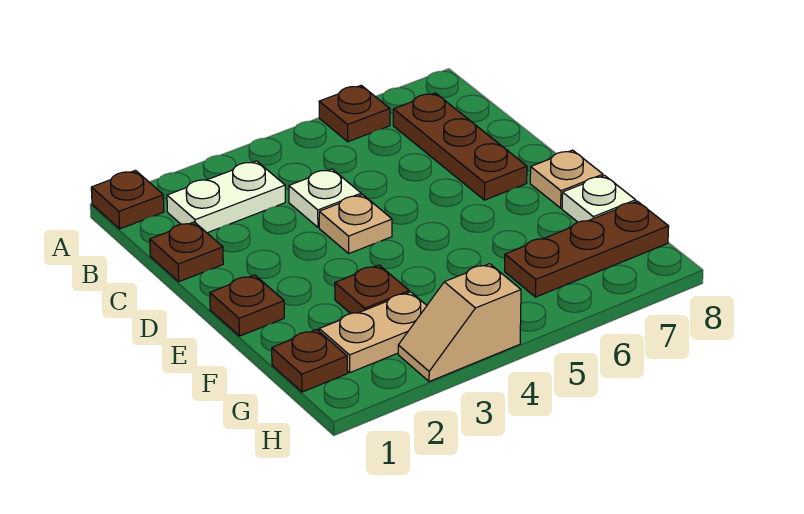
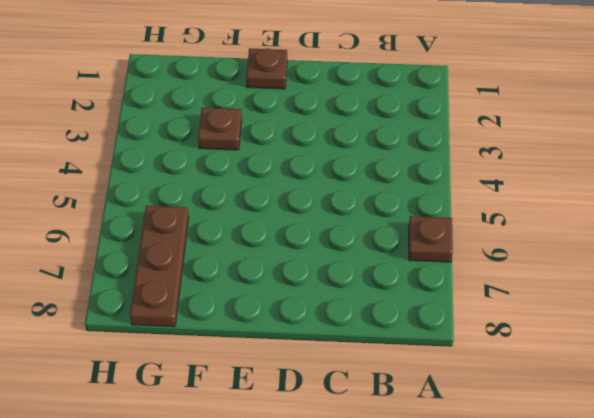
none -> brown 1x1 plate [91,170,164,229]
none -> white 1x2 plate [167,161,285,233]
none -> brown 1x3 plate [393,93,527,200]

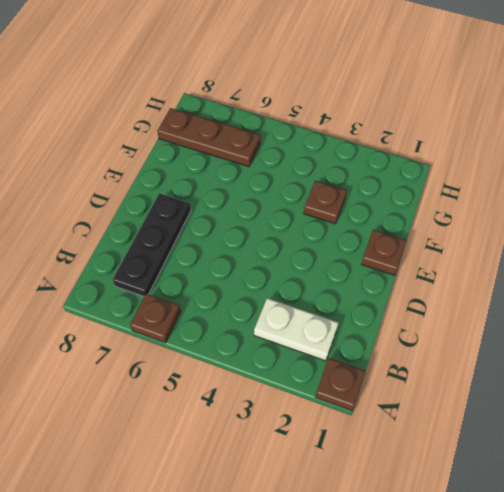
black 1x3 plate [112,193,191,296] -> brown 1x3 plate [393,93,527,200]
none -> brown 1x1 plate [150,222,223,282]
none -> white 1x1 plate [289,169,361,227]
none -> tan 1x1 plate [319,195,392,253]

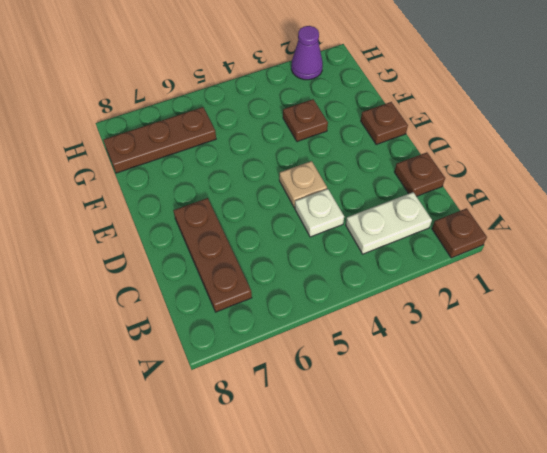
purple 1x1 cone [291,26,323,80] -> none
none -> brown 1x1 plate [319,85,390,142]
none -> tan 1x1 plate [530,150,603,208]
none -> white 1x1 plate [562,176,636,222]

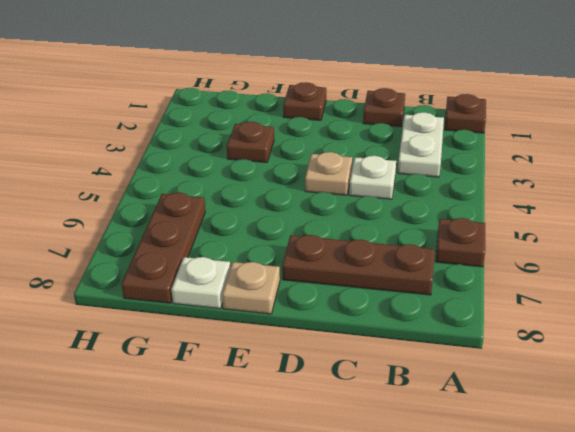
none -> brown 1x1 plate [272,330,347,392]
none -> tan 1x2 plate [319,292,427,373]
none -> tan 1x2 slope [398,264,521,382]

